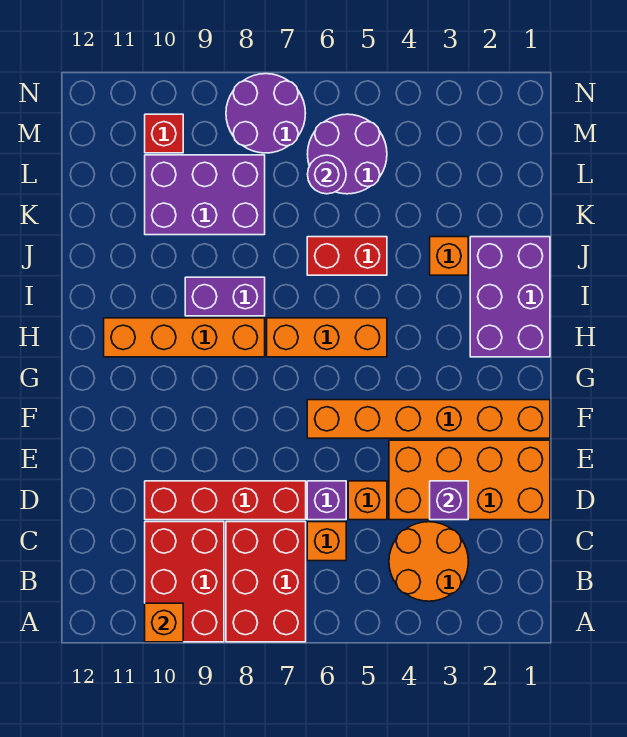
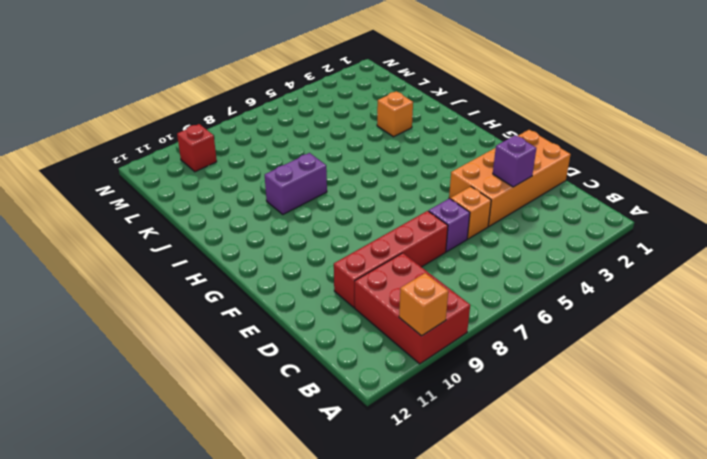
none -> red 2x3 brick [226,522,306,642]
none -> orange 2x2 round brick [389,522,468,601]
none -> orange 1x1 brick [307,522,346,561]

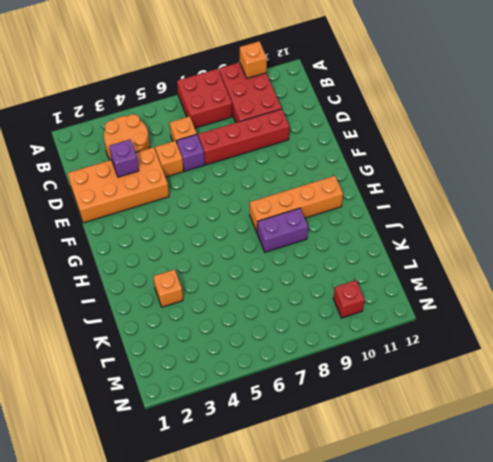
red 2x2 brick [177,69,232,128] -> red 2x3 brick [226,522,306,642]
none -> orange 1x6 brick [307,400,550,438]
none -> purple 2x3 brick [470,237,550,357]
none -> orange 1x3 brick [267,318,387,357]

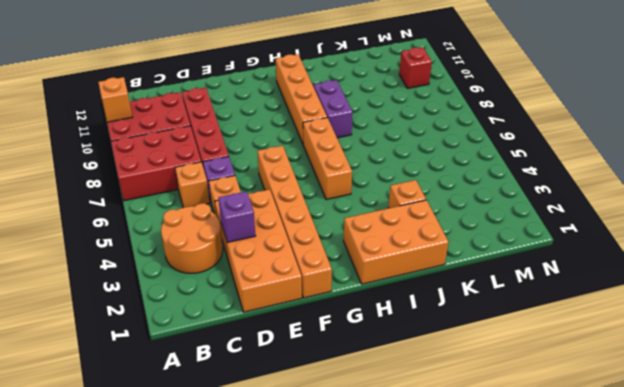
orange 2x3 brick [343,200,449,284] -> purple 2x3 brick [470,237,550,357]
none -> red 1x2 brick [307,237,387,275]
none -> purple 2x3 brick [145,155,265,235]
none -> purple 2x2 round brick [308,114,387,194]

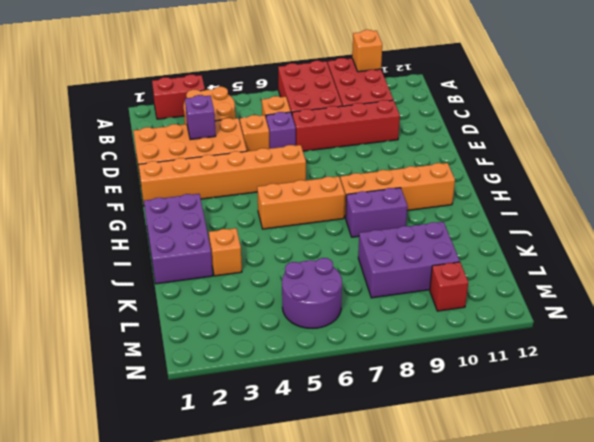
red 1x2 brick [152,75,205,119] -> red 1x2 brick moved to [307,237,387,275]
none -> purple 2x2 round brick [226,74,306,153]
none -> purple 1x1 round brick [308,155,346,194]

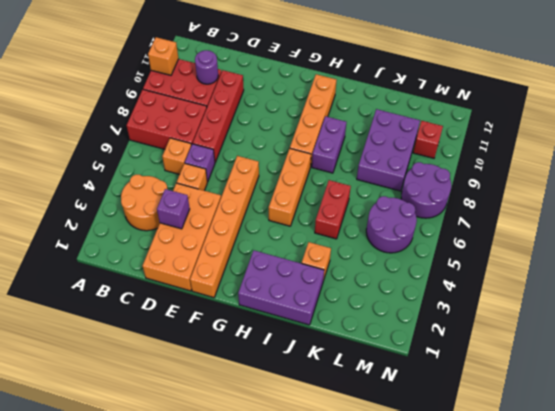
purple 1x1 round brick [195,50,218,84] -> purple 1x1 round brick moved to [308,155,346,194]

